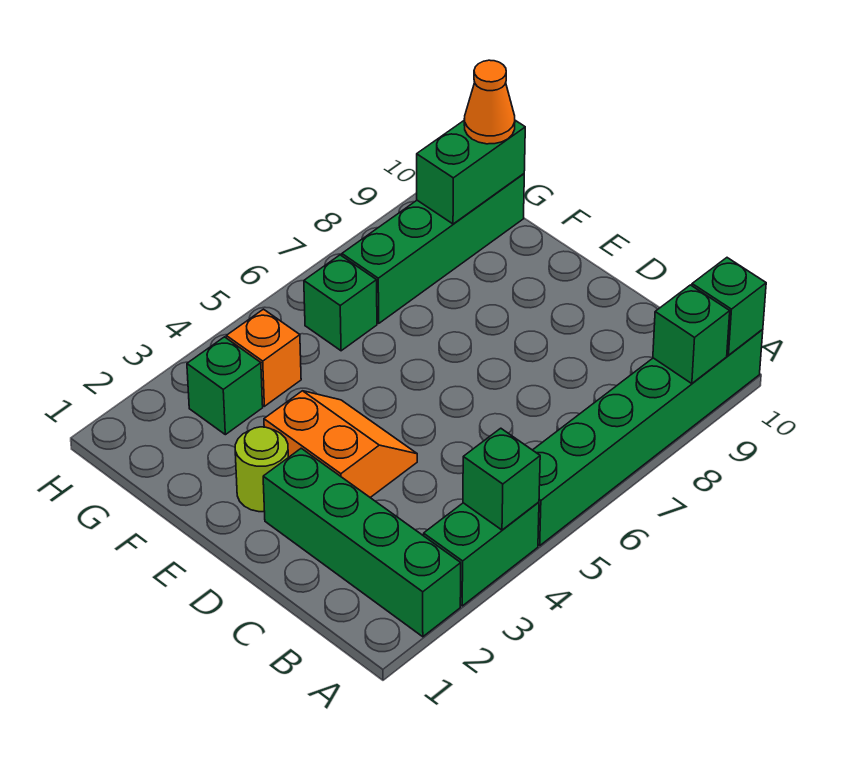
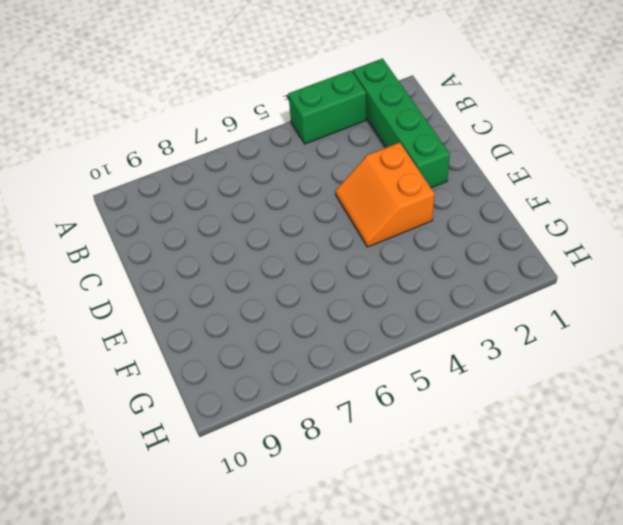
none -> green 1x6 brick [533,330,763,545]
none -> lime 1x1 round brick [235,427,288,512]
none -> green 1x1 brick [187,337,263,435]

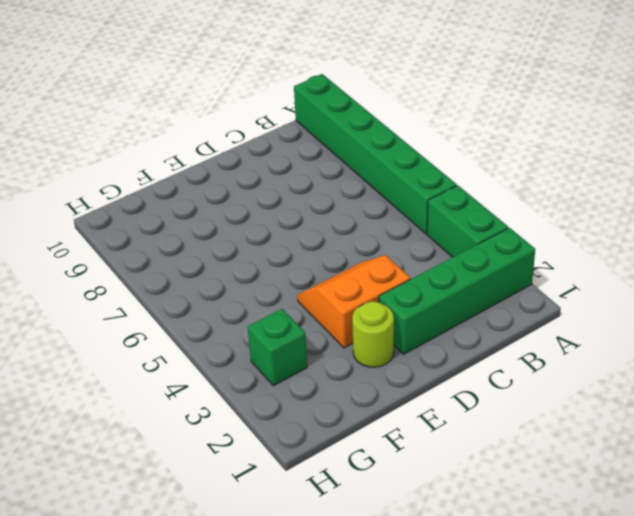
none -> orange 1x1 brick [226,309,301,406]
none -> green 1x1 brick [304,255,377,351]
none -> green 1x4 brick [342,174,524,323]

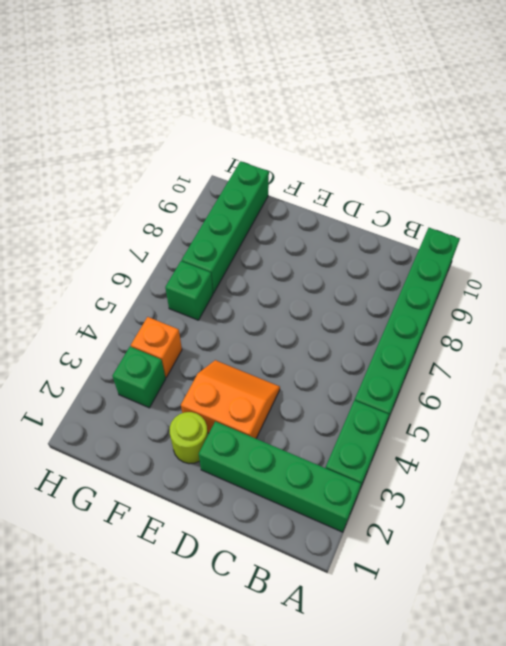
none -> green 1x1 brick [463,428,540,530]
none -> green 1x1 brick [653,285,730,384]
none -> green 1x1 brick [692,258,766,355]

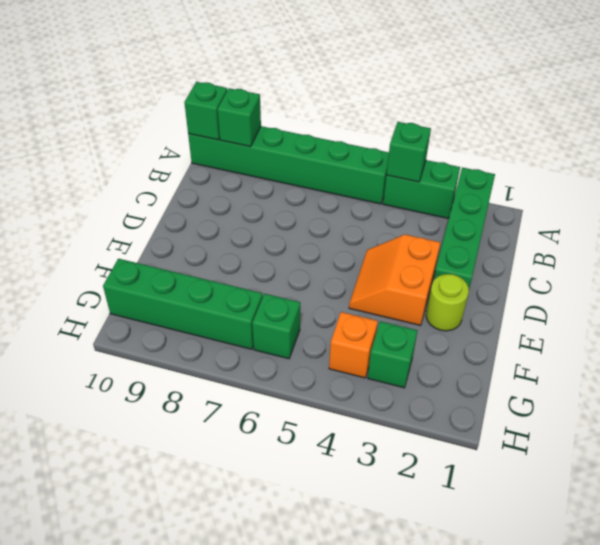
none -> green 1x2 brick [417,120,525,224]
none -> orange 1x1 cone [464,60,515,144]

